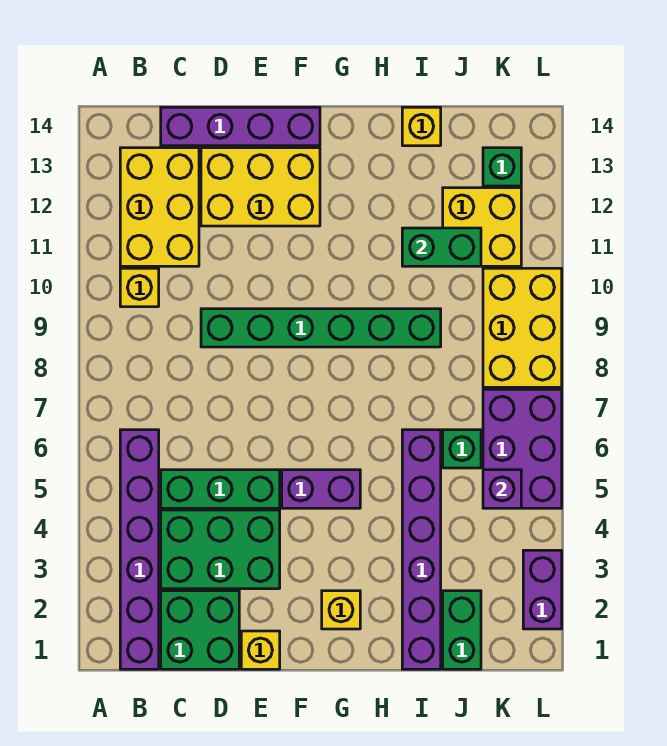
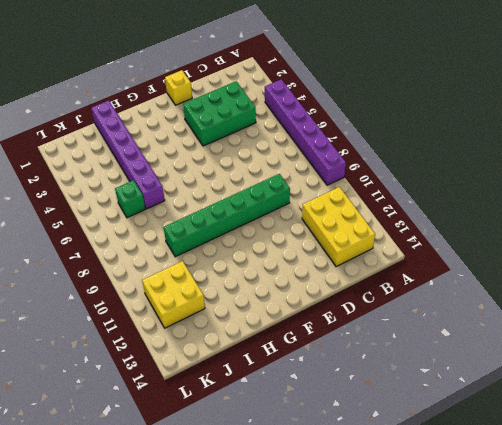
purple 1x6 brick [265,79,346,185] -> purple 1x6 brick moved to [120,430,159,669]
none -> yellow 1x1 brick [120,268,159,307]
none -> green 2x2 brick [161,591,239,669]
none -> green 1x3 brick [161,470,280,508]

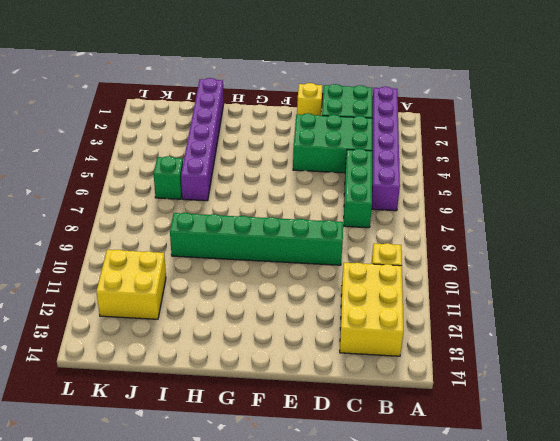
green 1x3 brick [344,149,372,228] -> green 1x3 brick turned to [161,470,280,508]
none -> purple 1x4 brick [161,107,320,146]
none -> yellow 2x3 brick [201,148,320,226]
none -> purple 1x2 brick [282,470,360,508]

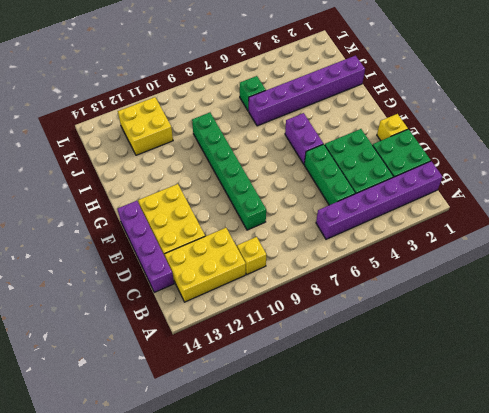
none -> yellow 1x1 brick [322,591,360,629]
none -> yellow 1x1 brick [402,107,441,146]
none -> green 1x2 brick [443,591,481,669]

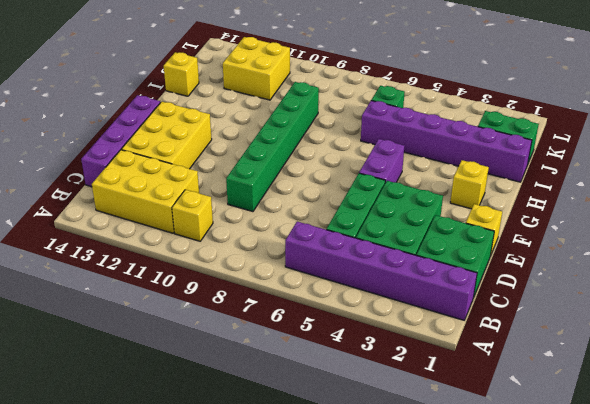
none -> purple 2x3 brick [483,389,562,508]
none -> yellow 2x3 brick [483,268,562,387]
none -> green 1x1 brick [483,148,521,186]

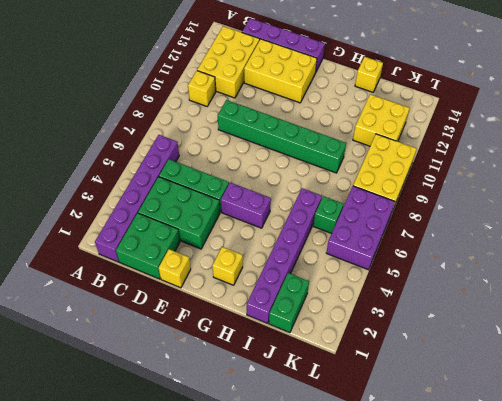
none -> green 1x1 brick [483,148,521,186]
none -> purple 1x2 brick [523,550,562,629]
none -> green 1x2 brick [402,228,481,266]

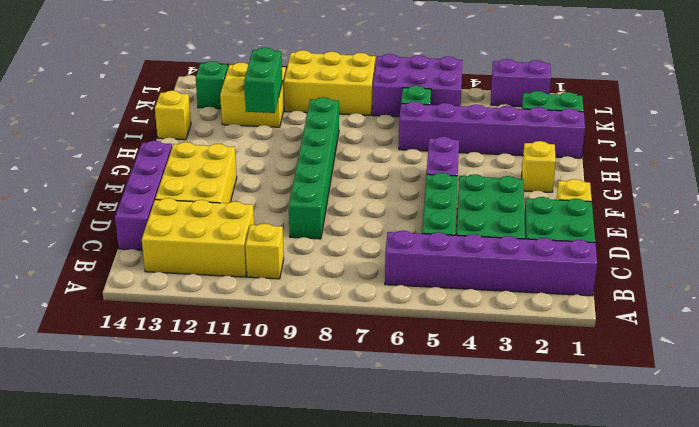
none -> purple 1x1 brick [483,470,521,508]

